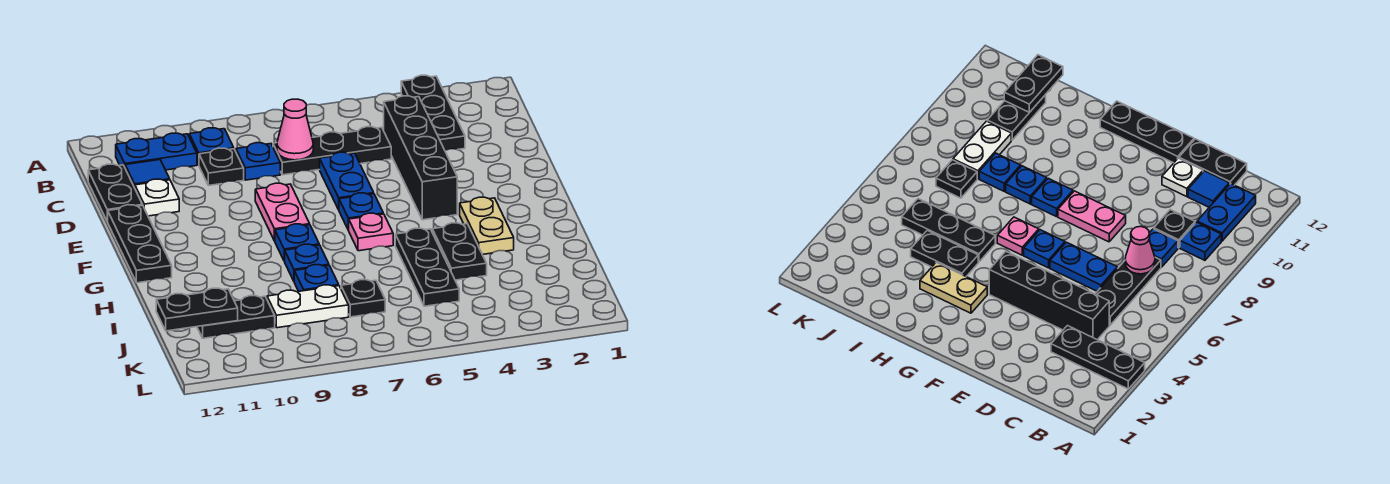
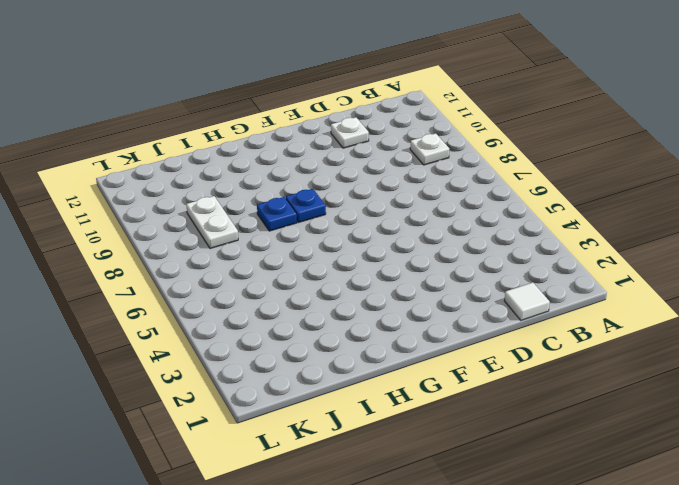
white 1x1 plate [410,133,449,165] -> blue 1x1 plate [189,128,234,165]
white 1x1 tile [505,283,550,320] -> none
none -> black 1x3 plate [401,75,465,150]
none -> blue 1x2 plate [116,133,197,170]
none -> black 1x4 brick [384,96,457,220]

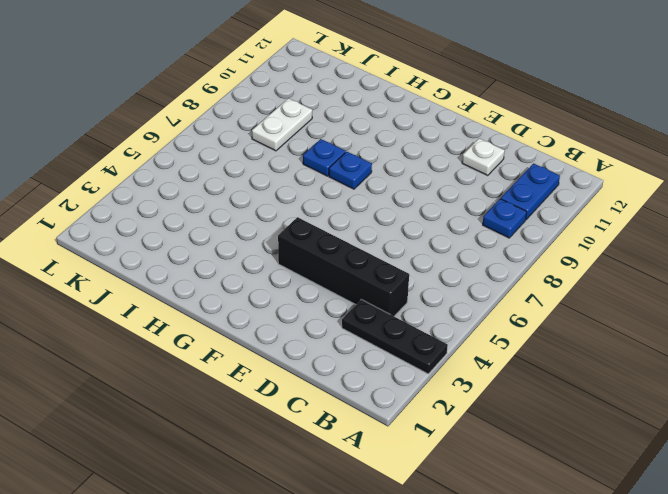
none -> black 1x3 plate [273,127,391,175]
none -> blue 1x1 plate [236,143,280,180]
none -> black 1x1 plate [199,148,244,186]

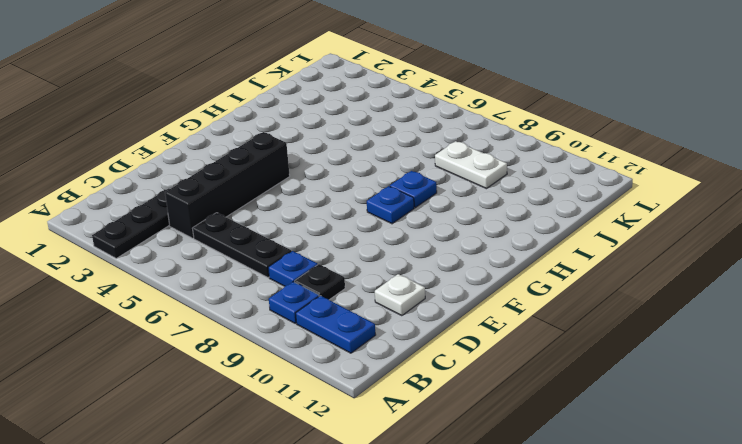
none -> blue 1x1 tile [125,160,170,188]
none -> black 1x2 plate [88,164,142,222]
none -> blue 1x2 plate [320,152,374,210]

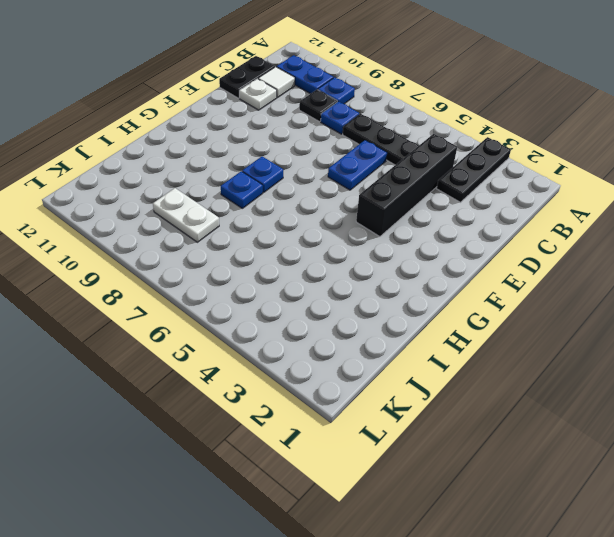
white 1x1 tile [258,67,295,98] -> blue 1x1 tile [125,160,170,188]
none -> pink 1x2 plate [255,183,310,241]
none -> black 1x3 plate [108,205,172,283]
none -> blue 1x1 plate [339,193,383,230]

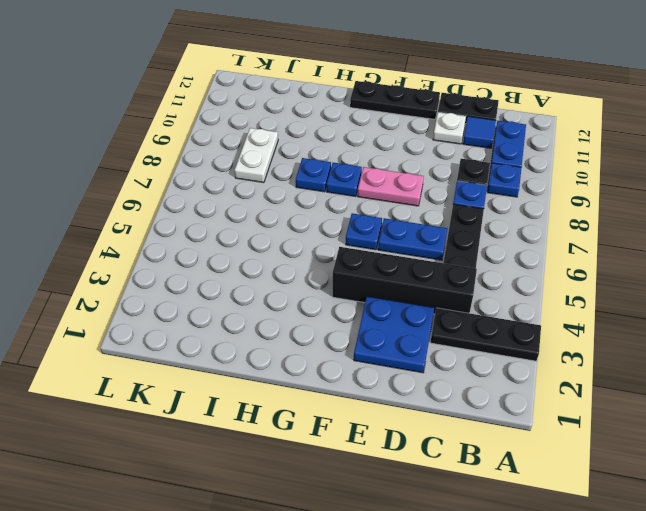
blue 2x2 plate [354,297,434,373] -> none
none -> tan 1x2 plate [460,197,514,255]
none -> pink 1x1 plate [349,213,393,251]
none -> black 1x2 plate [432,223,487,280]

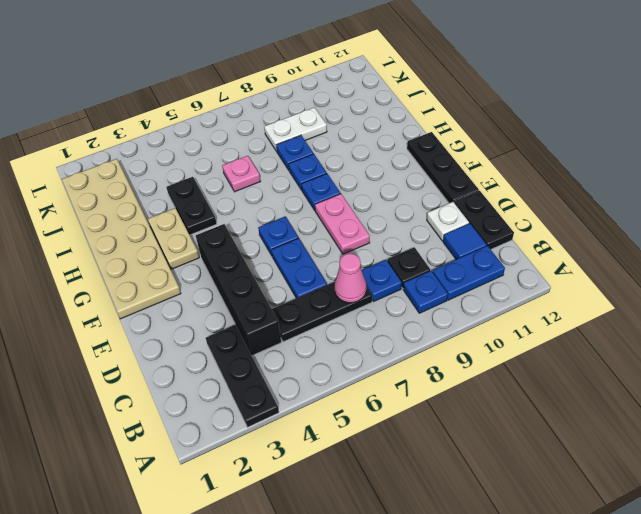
tan 2x6 plate [62,159,181,319] -> none
pink 1x1 plate [222,156,260,192] -> pink 1x1 plate moved to [349,213,393,251]
none -> black 1x3 plate [395,228,459,306]
none -> black 1x1 plate [341,280,385,317]
none -> black 1x2 plate [197,296,275,338]

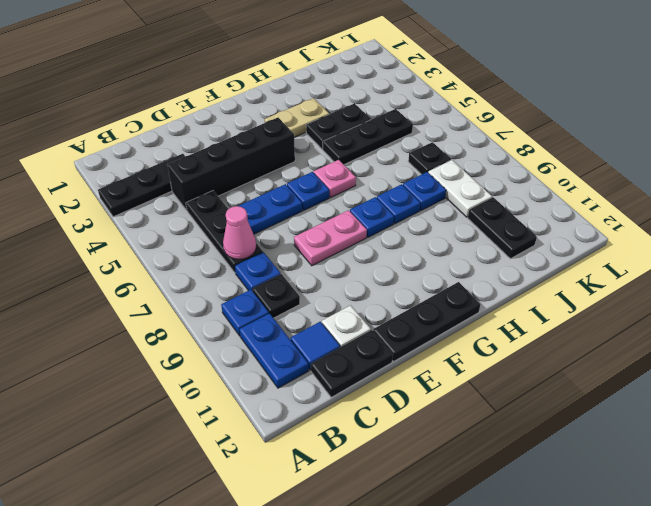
none -> black 1x2 plate [156,288,238,331]

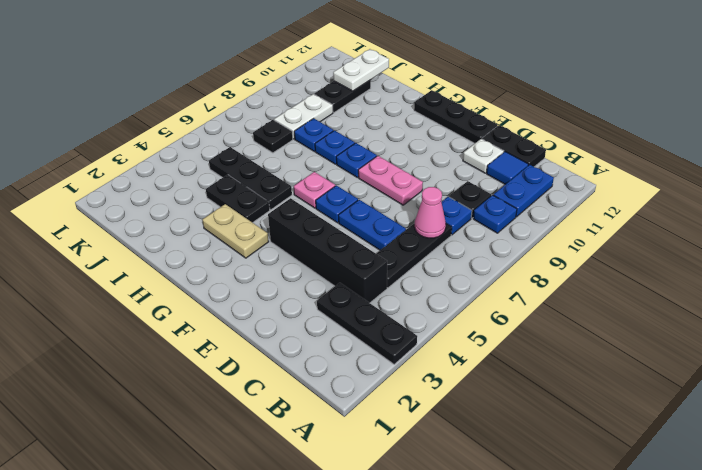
white 1x2 plate [333,49,389,91] -> black 1x2 plate [156,288,238,331]

